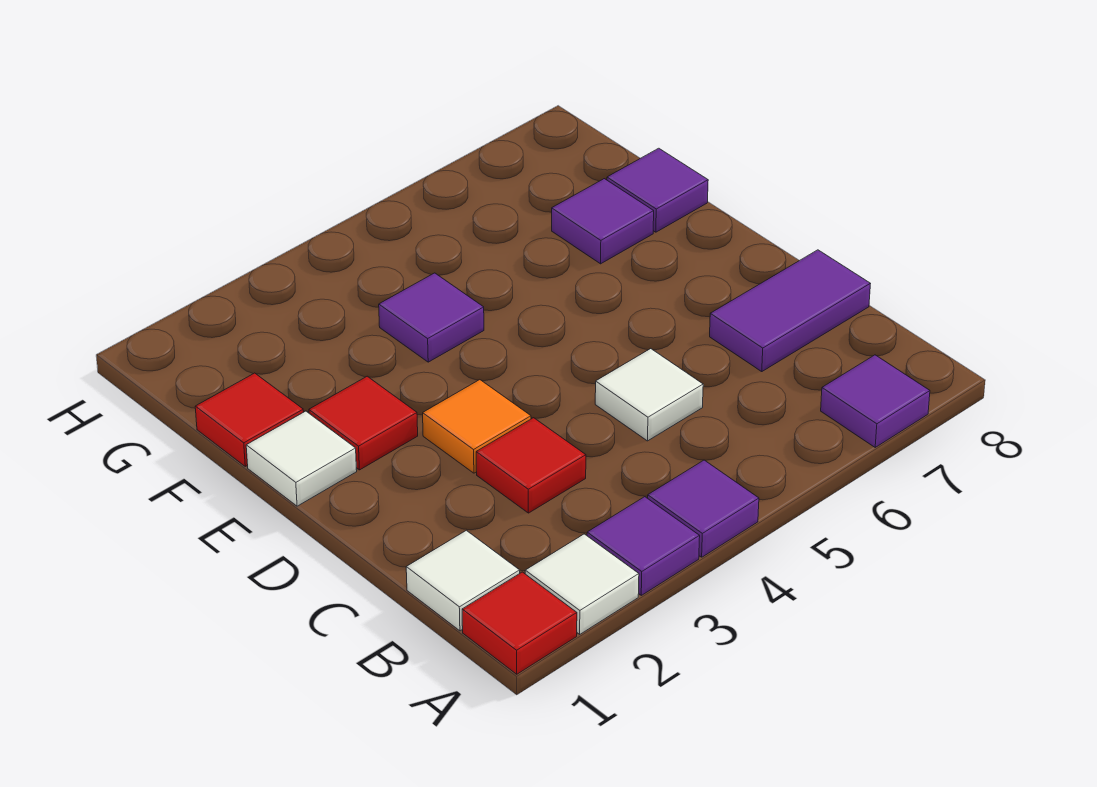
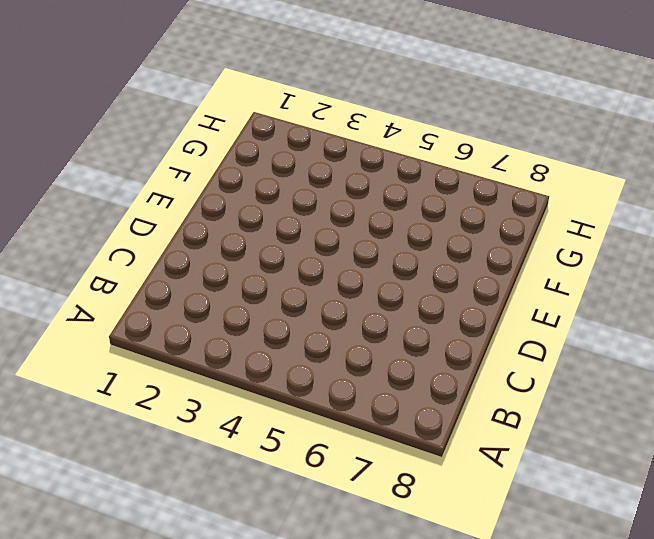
none -> red 1x1 tile [462,572,577,674]
none -> white 1x1 tile [525,534,639,634]
none -> purple 1x1 tile [587,497,700,595]

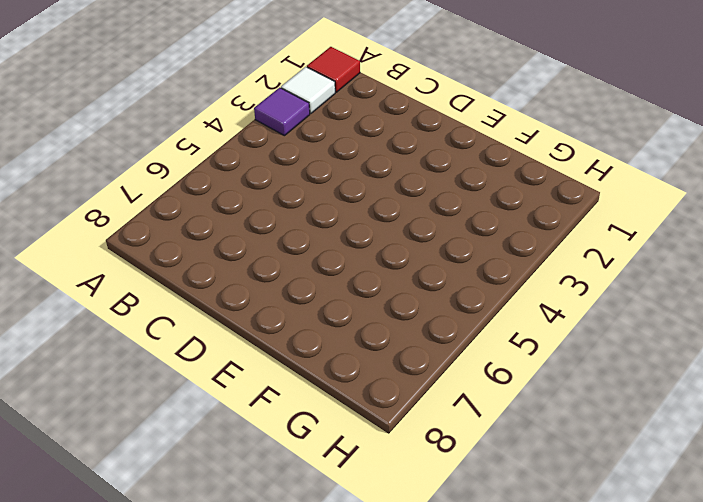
none -> purple 1x1 tile [648,460,759,557]
none -> purple 1x1 tile [821,355,930,447]
none -> white 1x1 tile [406,530,520,631]

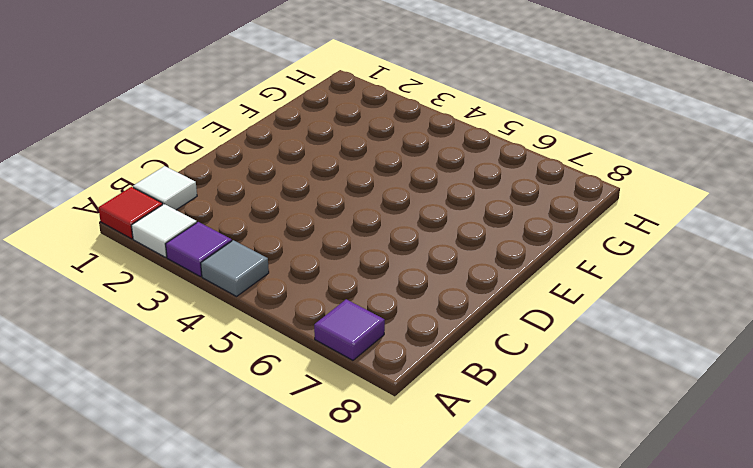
grey 1x1 tile [201,240,269,296] -> purple 1x1 tile [648,460,759,557]
none -> red 1x1 tile [476,418,586,513]
none -> white 1x1 tile [595,349,703,441]
none -> purple 1x2 tile [710,250,870,371]

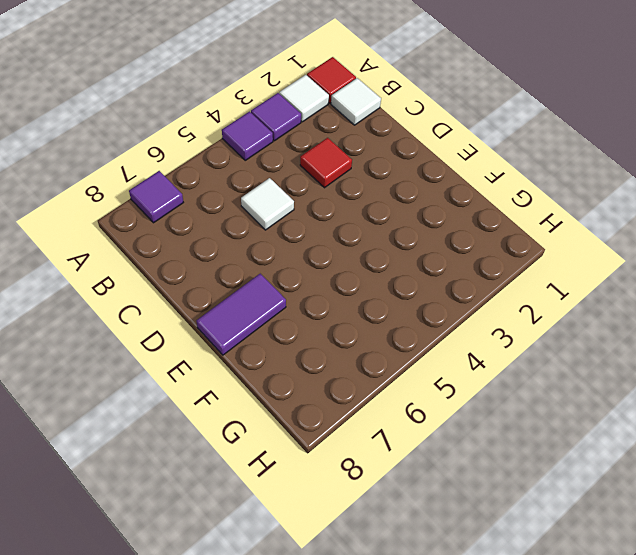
purple 1x2 tile [196,274,286,355] -> purple 1x2 tile moved to [710,250,870,371]
none -> orange 1x1 tile [423,380,531,473]
none -> white 1x1 tile [246,411,357,506]
none -> red 1x1 tile [309,376,418,470]

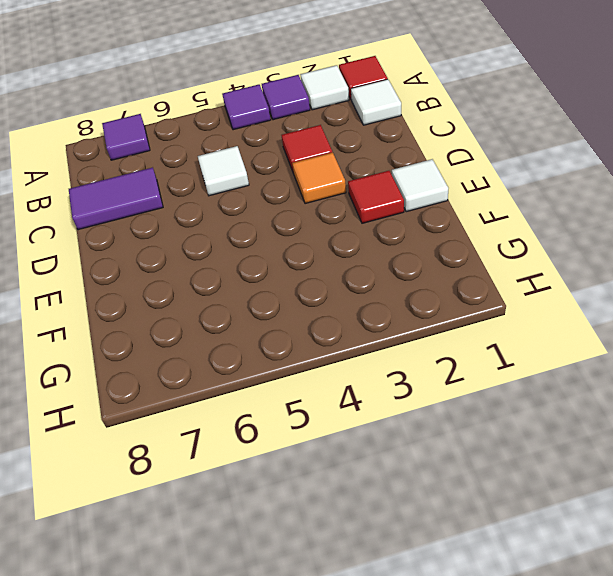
none -> red 1x1 tile [195,373,303,466]
none -> purple 1x1 tile [379,273,484,362]
none -> purple 1x1 tile [552,179,654,264]

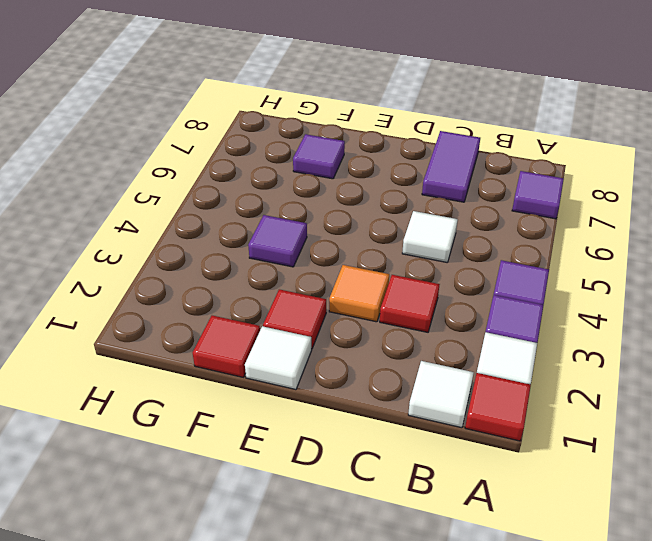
none -> purple 1x1 tile [607,148,708,232]

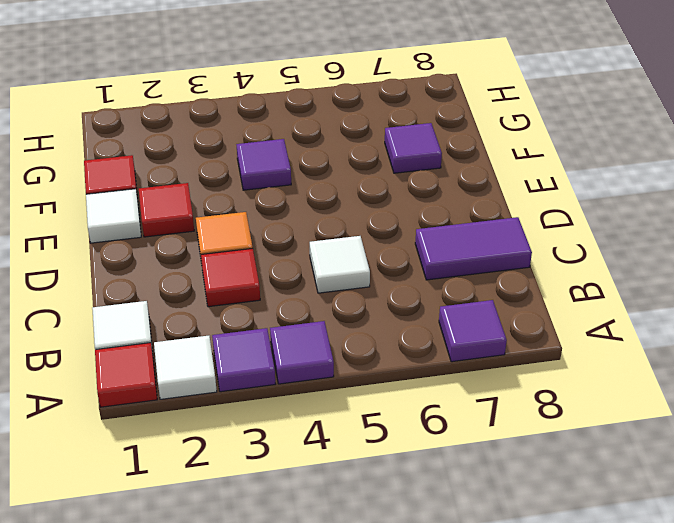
none -> purple 1x1 tile [607,148,708,232]

